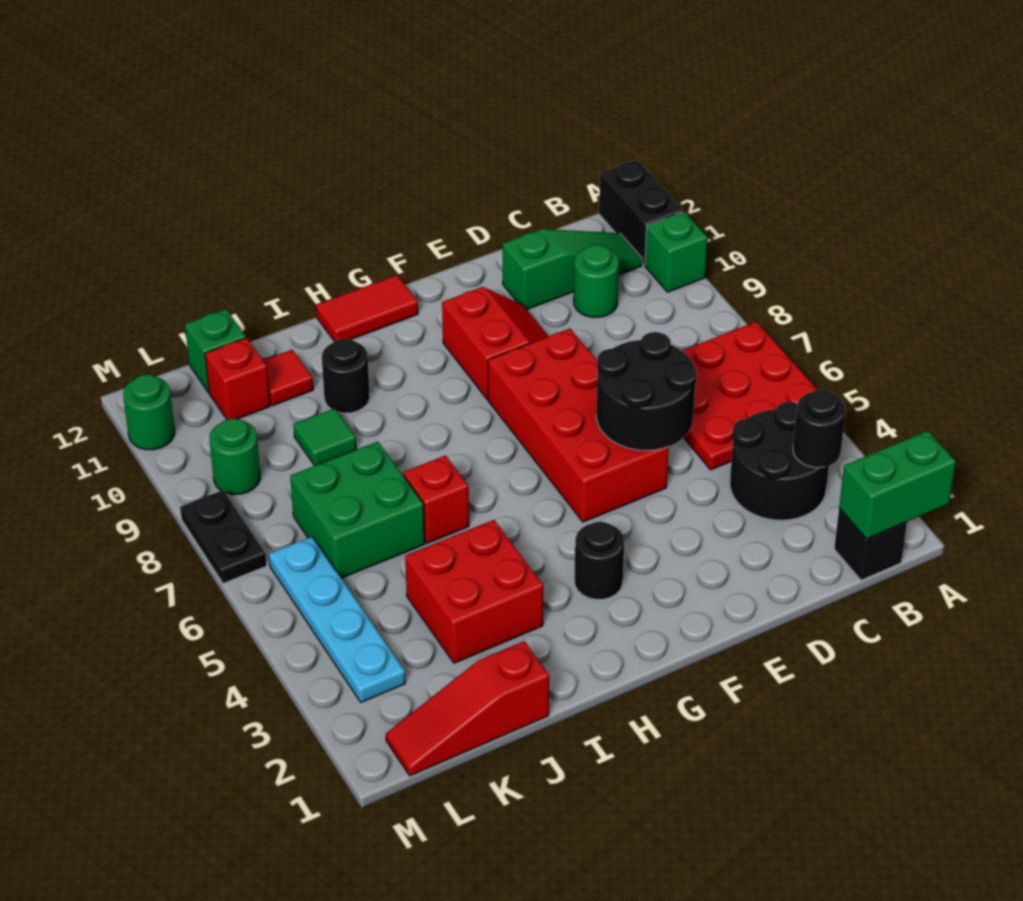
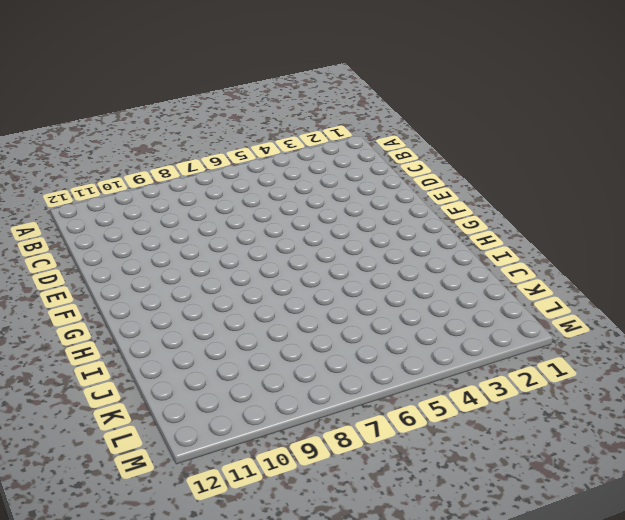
none -> red 3x3 plate [682,322,818,470]
none -> green 1x1 brick [645,212,708,292]
none -> black 1x2 brick [599,160,683,265]

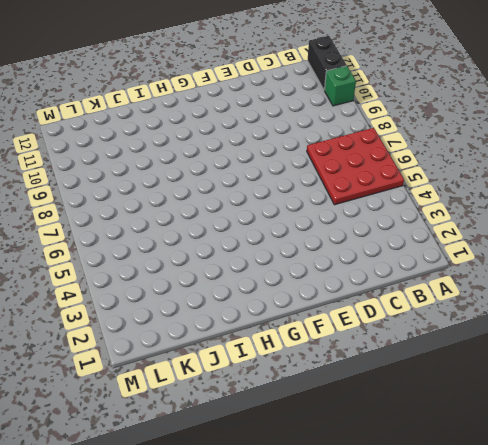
none -> black 1x1 brick [834,508,907,580]
none -> black 2x2 round brick [730,402,829,520]
none -> green 1x3 slope [503,229,642,309]

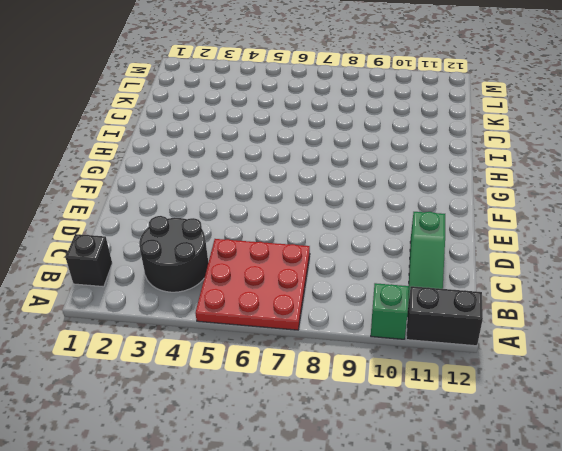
none -> green 1x1 round brick [574,245,619,318]
none -> red 2x4 brick [488,329,669,522]
none -> red 2x2 slope [442,287,549,399]

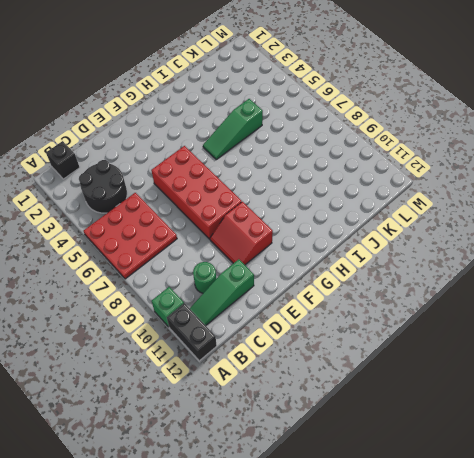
green 1x3 slope [203,99,263,159] -> none
none -> black 1x1 round brick [574,522,624,600]
none -> red 1x2 tile [316,275,418,342]
none -> red 2x2 brick [405,520,543,663]

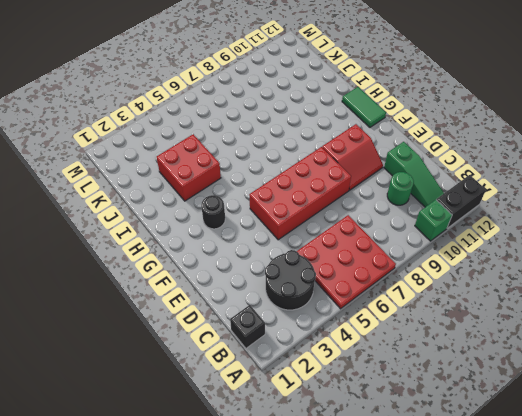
green 1x2 tile [342,87,386,127] -> red 1x2 tile [316,275,418,342]
none -> red 1x1 brick [403,455,469,543]
none -> black 1x1 round brick [322,339,370,413]
none -> red 1x3 slope [386,641,549,776]

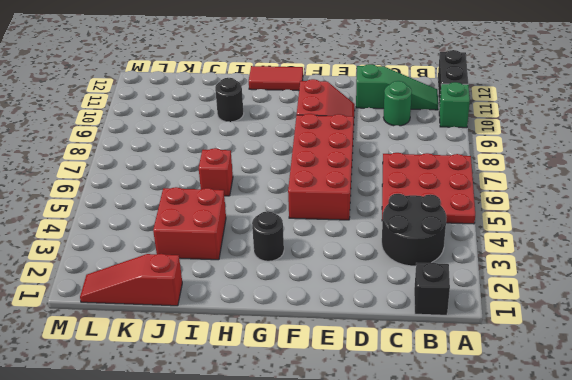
none -> green 2x2 brick [290,442,425,578]
none -> green 1x1 tile [293,408,357,466]
none -> red 1x1 tile [263,350,313,406]

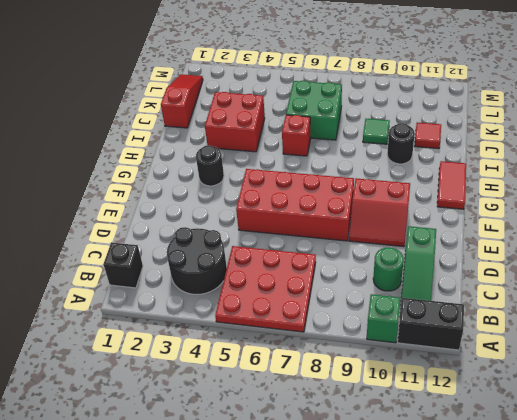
none -> red 1x1 brick [205,338,270,419]
none -> green 1x1 brick [185,309,246,393]
none -> cyan 1x4 plate [269,537,405,702]

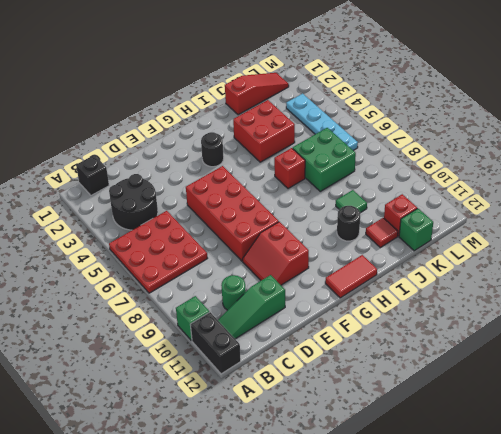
none -> green 1x1 round brick [210,419,260,495]
none -> black 1x2 plate [180,490,267,583]
none -> green 1x1 round brick [123,375,175,450]

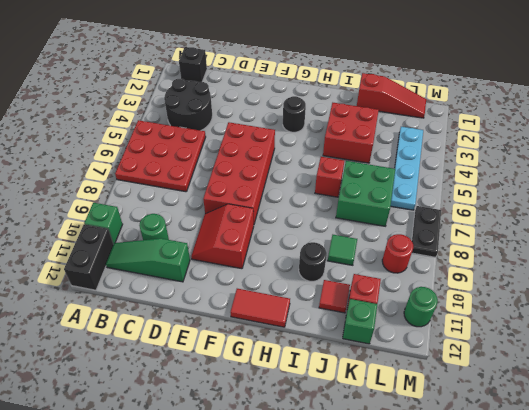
red 1x1 round brick [382,234,413,273] -> green 1x1 round brick [210,419,260,495]
none -> green 1x2 brick [839,431,956,539]
none -> black 1x1 round brick [793,390,846,468]
none -> black 2x2 round brick [596,332,697,451]

